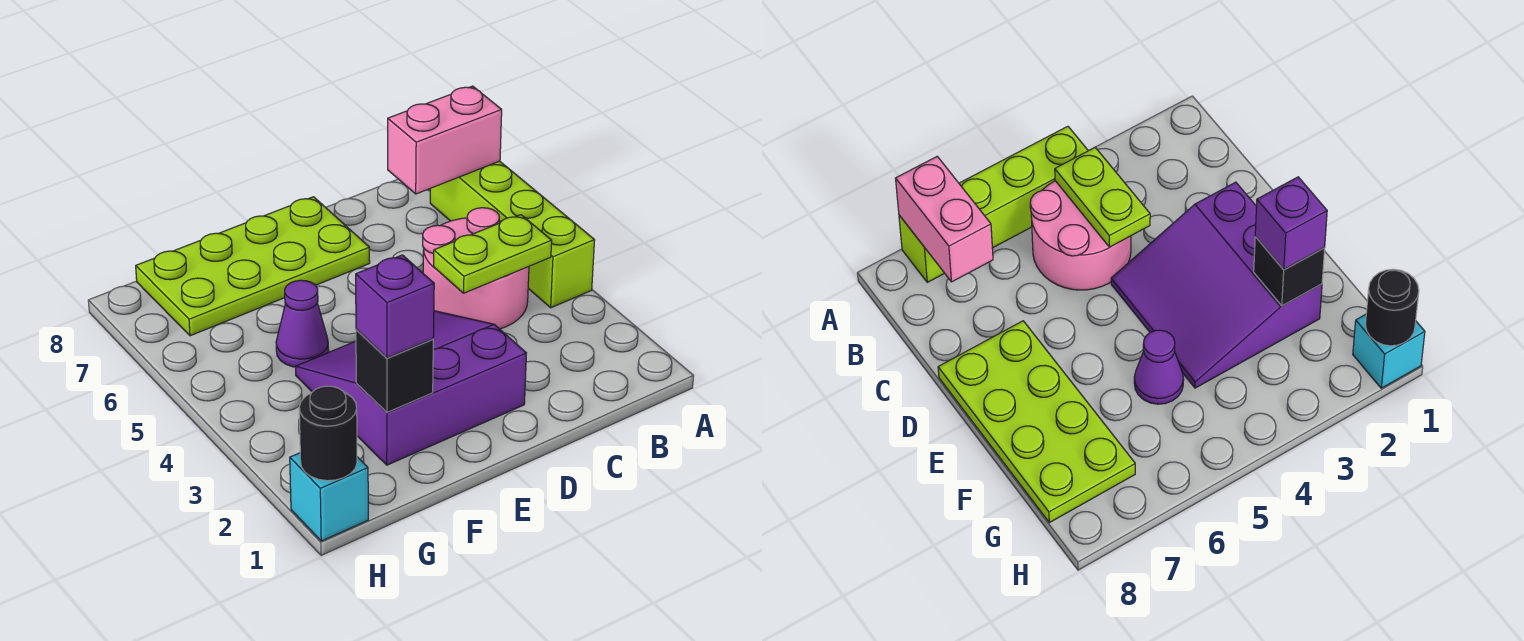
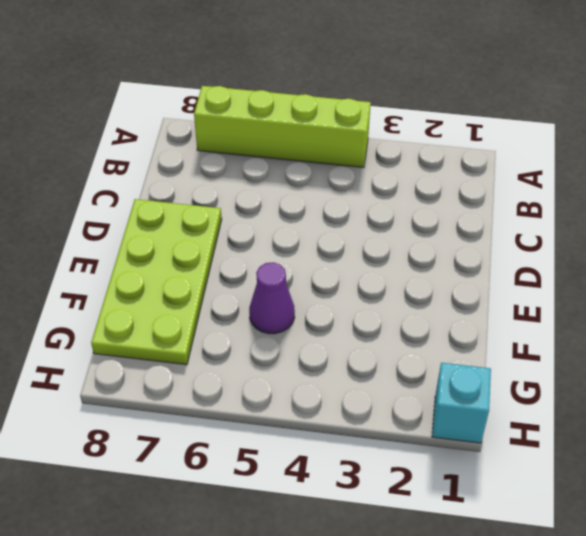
none -> pink 2x2 round brick [423,208,529,329]
none -> purple 3x3 slope [296,311,526,465]

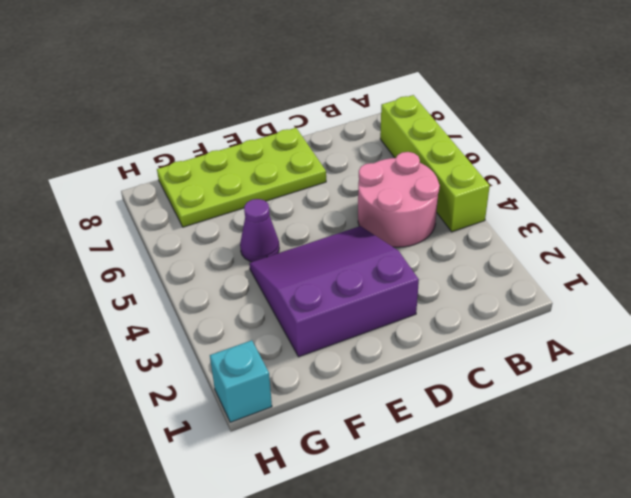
none -> pink 1x2 brick [388,86,502,194]
none -> lime 1x2 plate [434,215,552,293]

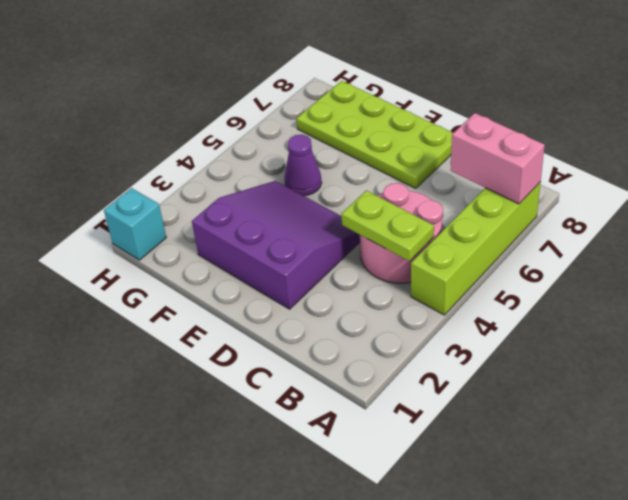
none -> black 1x1 brick [356,329,433,412]
none -> black 1x1 round brick [299,386,357,481]

